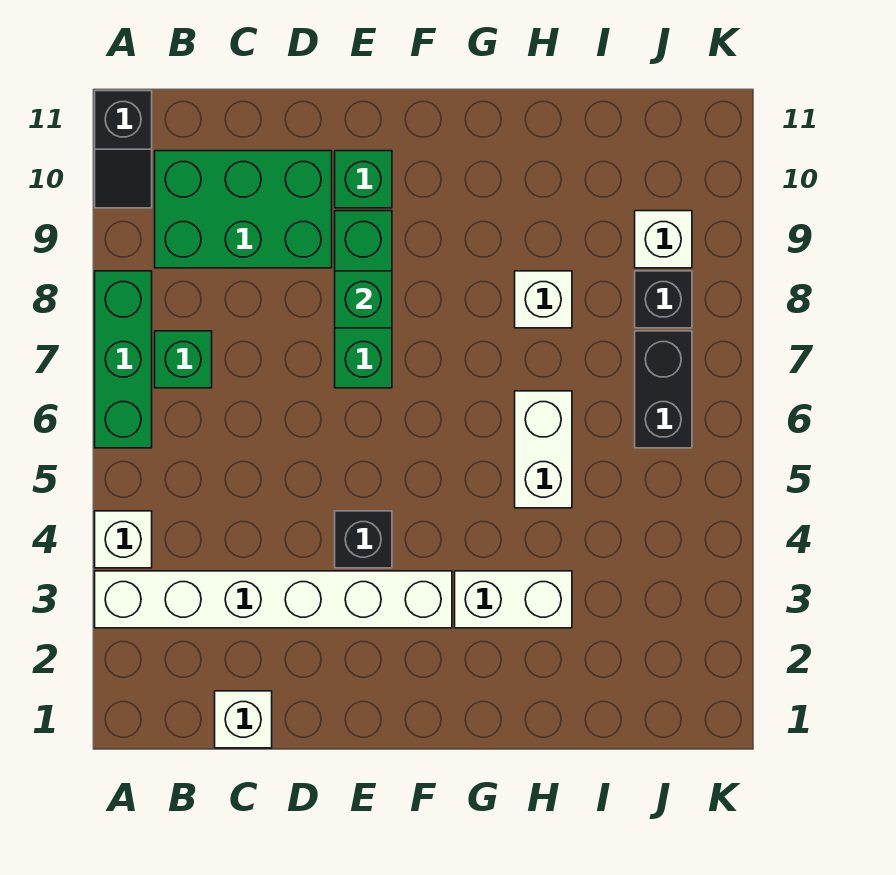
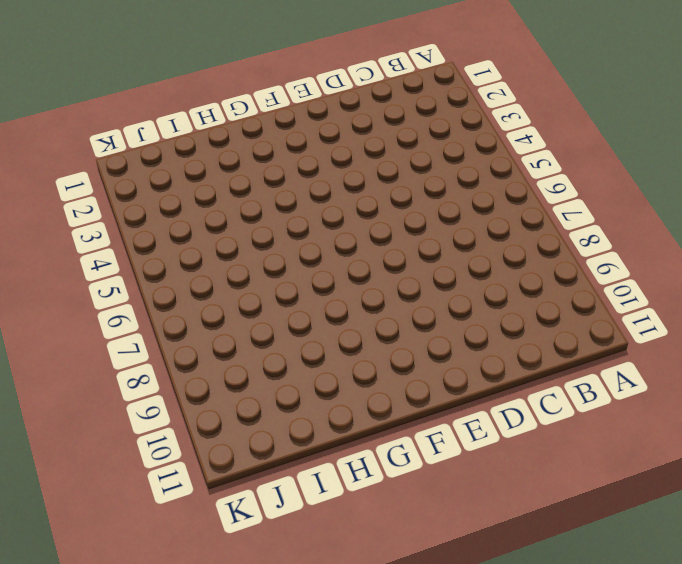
none -> white 1x6 brick [95,571,452,628]
none -> white 1x1 brick [95,511,152,568]
none -> green 1x3 brick [95,271,152,448]

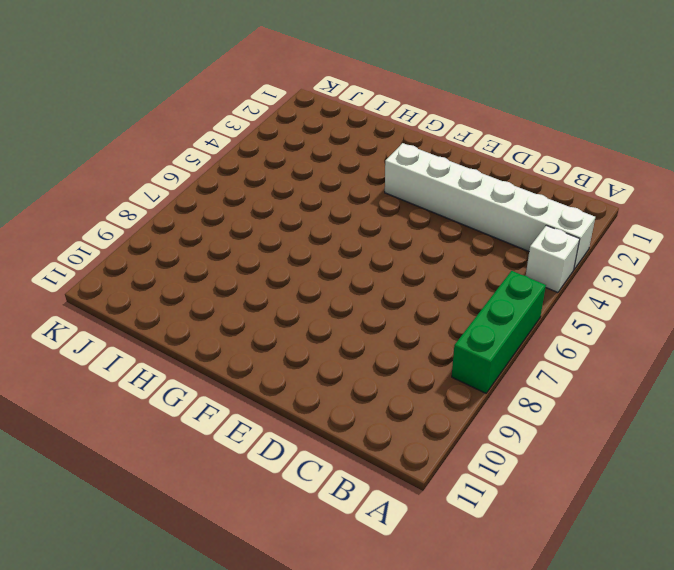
none -> black 1x2 slope [95,91,152,208]
none -> green 1x1 brick [155,331,212,388]
none -> green 2x3 brick [155,151,332,268]

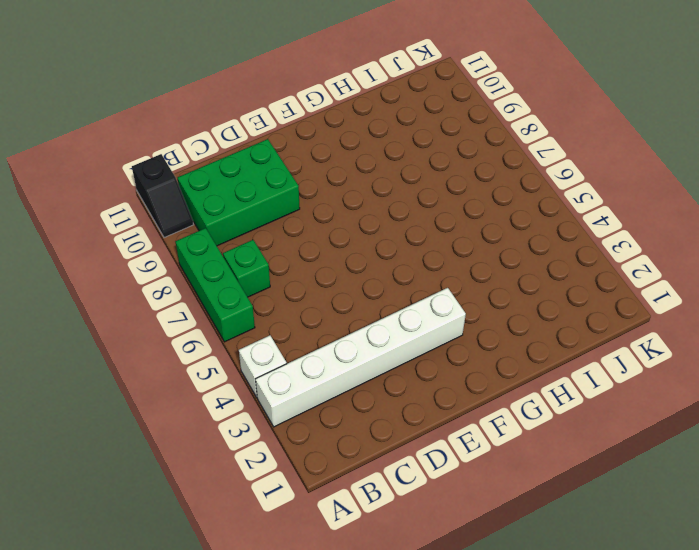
none -> white 1x1 brick [215,691,272,748]
none -> black 1x1 brick [335,511,392,568]
none -> green 1x3 brick [335,211,392,388]

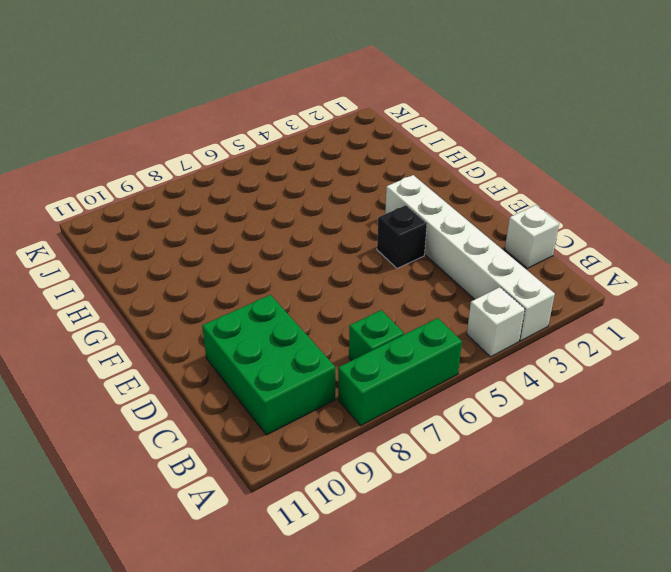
none -> black 1x2 slope [95,91,152,208]
none -> green 1x3 brick [335,211,392,388]
none -> green 1x1 brick [335,151,392,208]

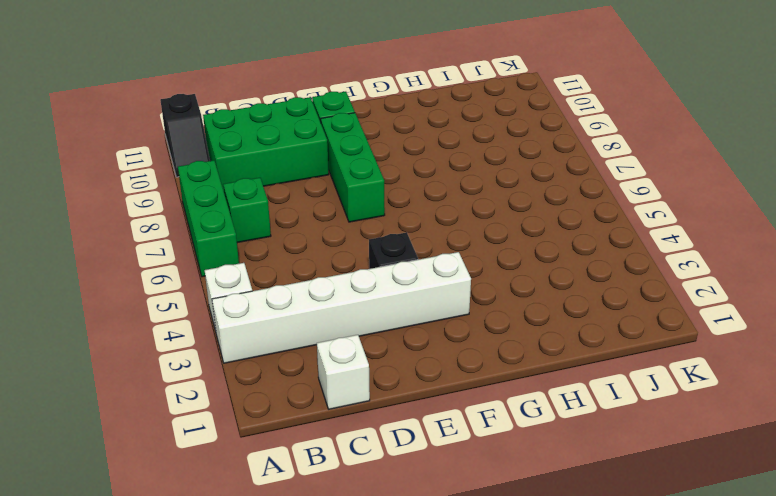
none -> white 1x2 brick [455,571,572,628]
none -> white 1x2 brick [515,391,572,508]
none -> white 1x1 brick [515,271,572,328]

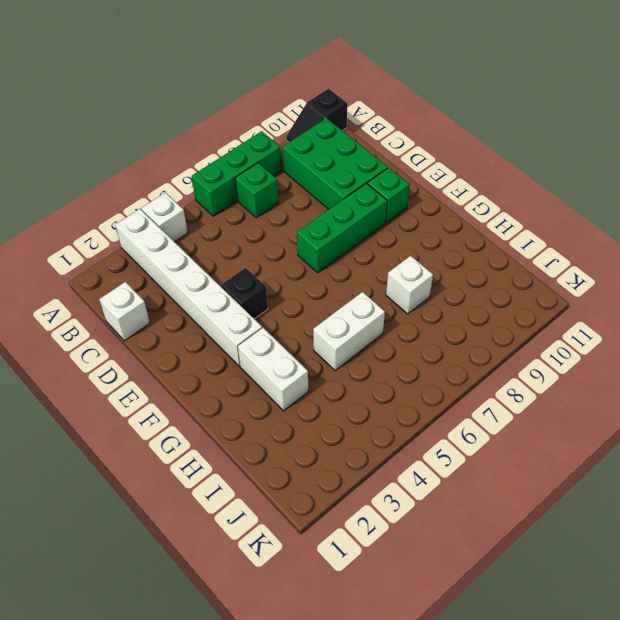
none -> black 1x2 brick [635,331,692,448]
none -> black 1x1 brick [635,271,692,328]
none -> white 1x1 brick [635,211,692,268]

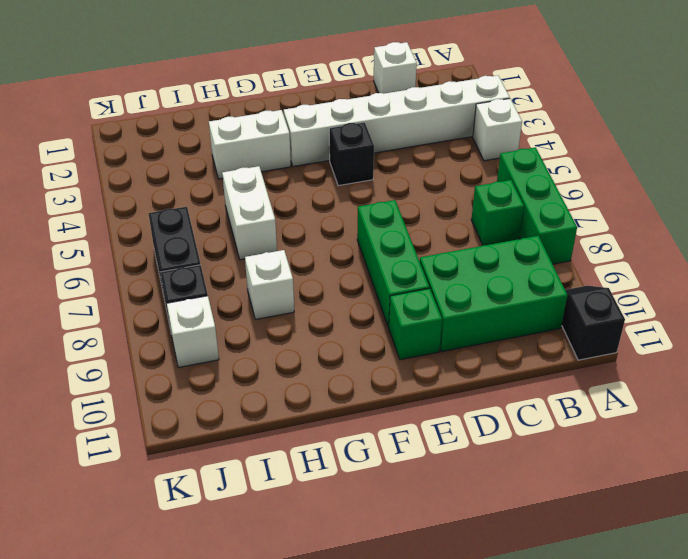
none -> green 1x1 brick [335,271,392,328]

